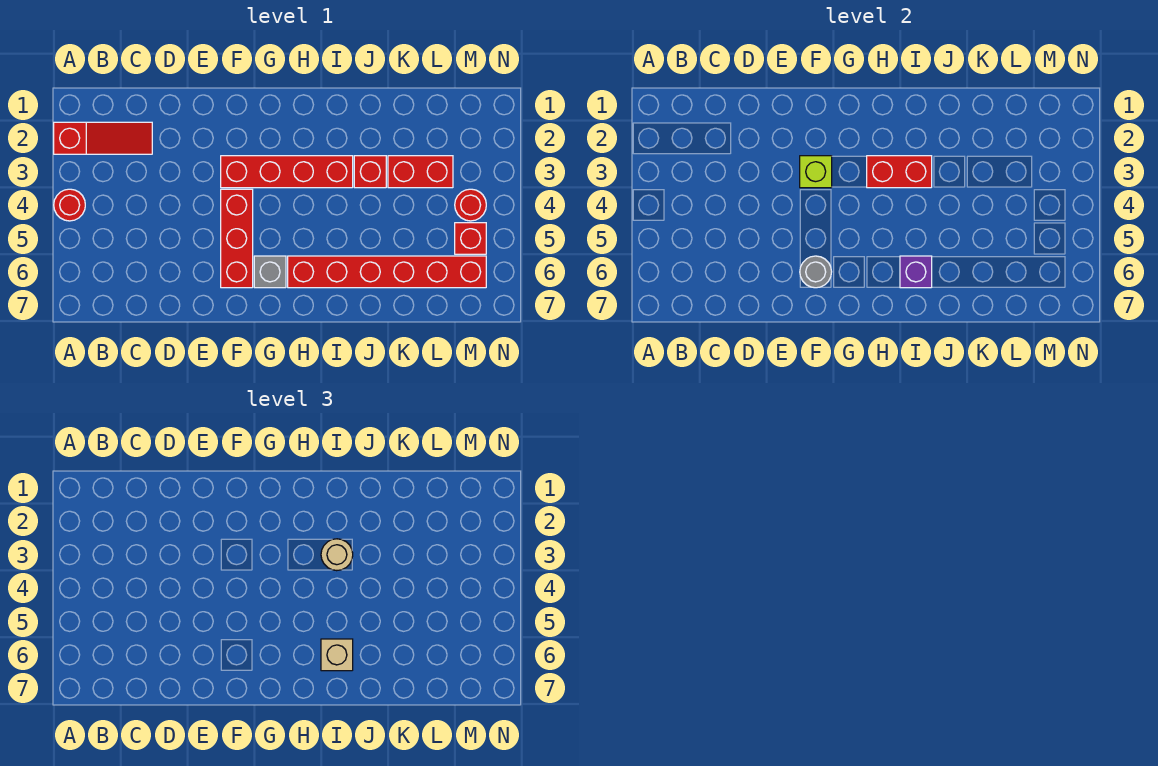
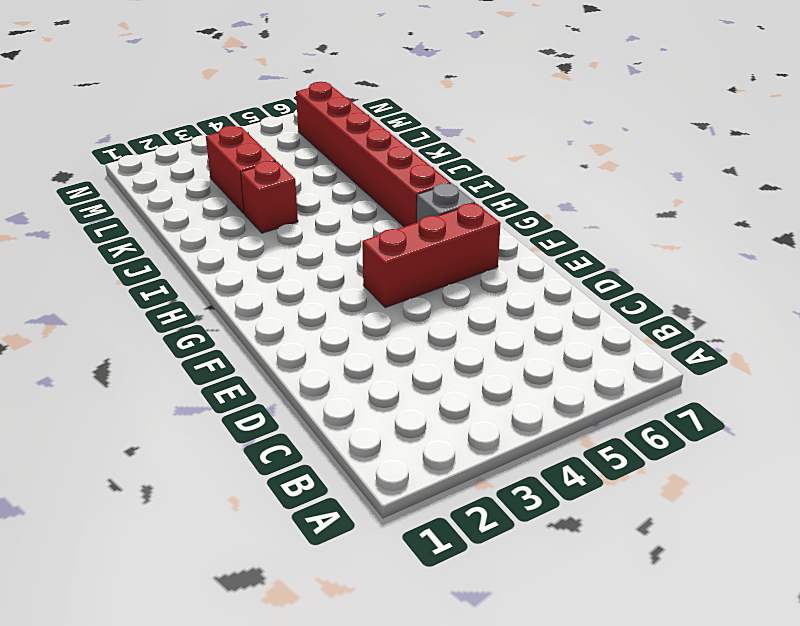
none -> red 1x3 slope [54,122,152,154]
none -> red 1x1 round brick [54,189,85,221]
none -> red 1x4 brick [221,156,353,188]

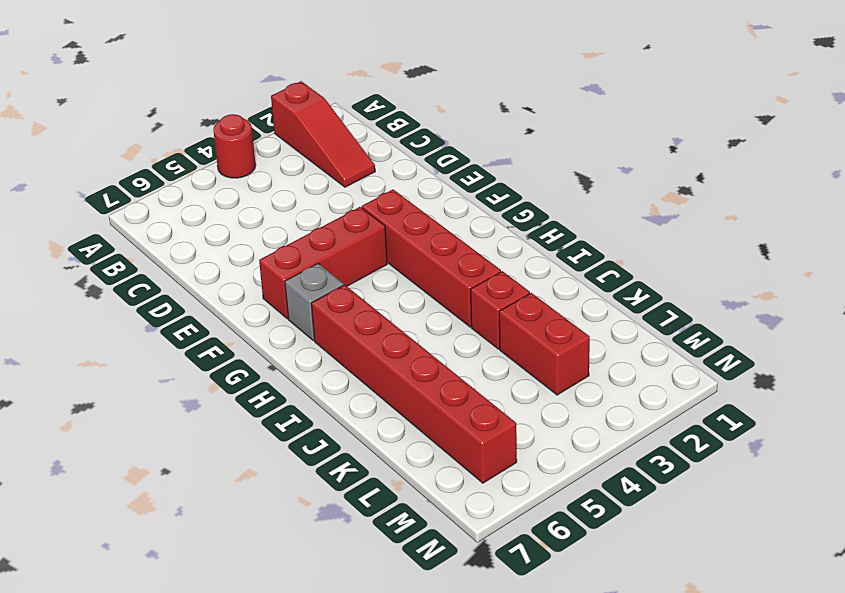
none -> red 1x1 round brick [455,189,486,221]
none -> red 1x1 brick [455,223,486,254]
none -> lime 1x1 brick [800,156,832,188]

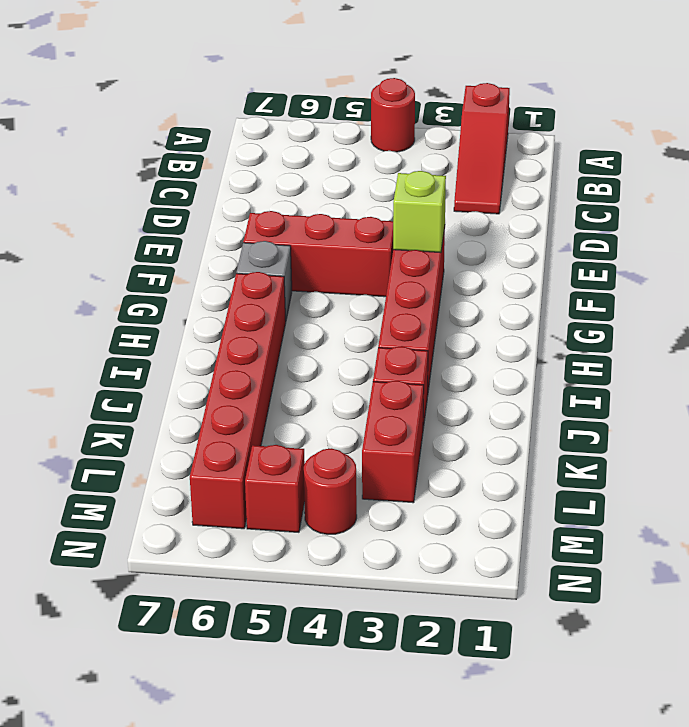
none -> grey 1x1 round brick [800,256,832,288]
none -> red 1x2 brick [867,156,932,188]
none -> purple 1x1 brick [900,256,932,288]

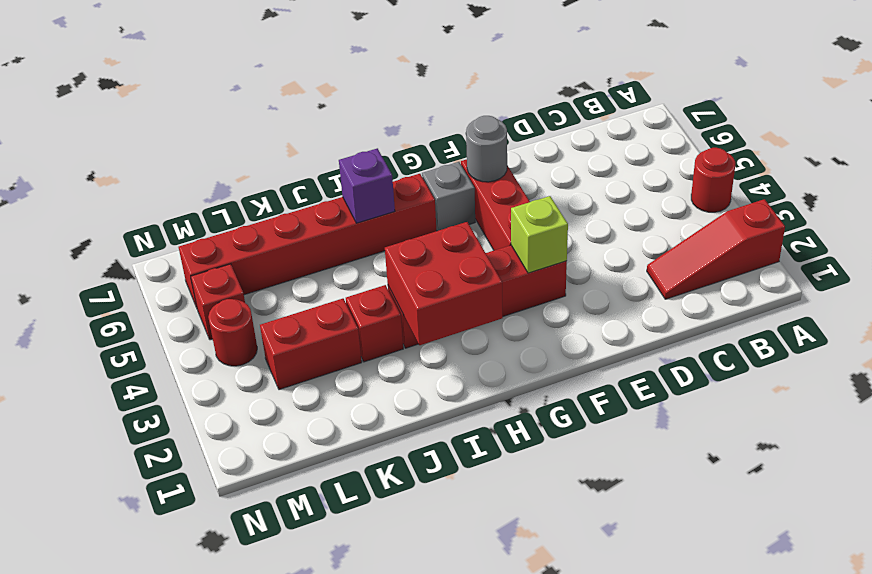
red 2x2 brick [385,222,503,345] -> red 1x2 brick [867,156,932,188]
none -> tan 1x1 round brick [321,539,353,571]
none -> tan 1x1 brick [321,639,353,671]

